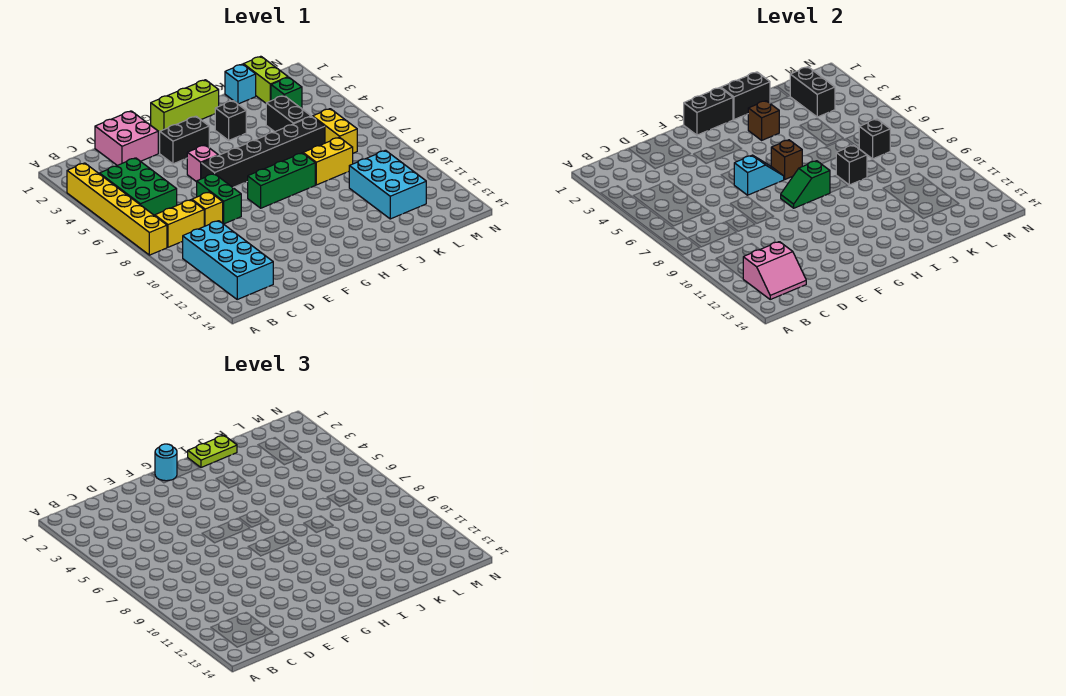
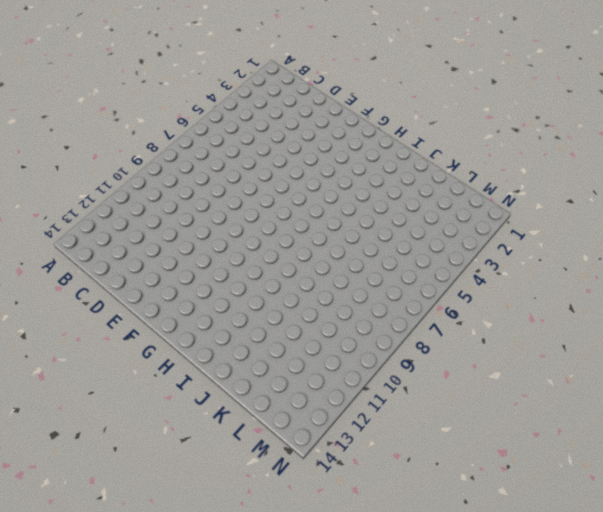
none -> yellow 1x6 brick [67,163,167,255]
none -> green 2x3 brick [99,158,177,216]
none -> yellow 1x2 brick [155,200,204,247]
none -> cyan 2x4 brick [182,221,273,299]

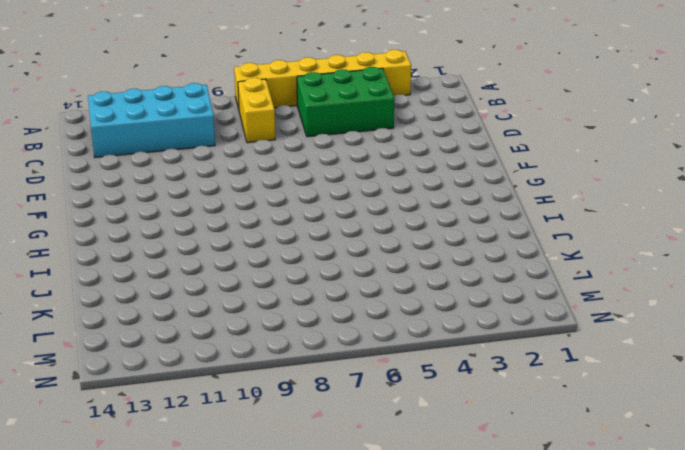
none -> pink 2x2 brick [95,111,158,165]
none -> yellow 1x1 brick [192,192,223,226]
none -> green 1x2 brick [197,174,241,224]
none -> black 1x2 brick [160,116,209,164]

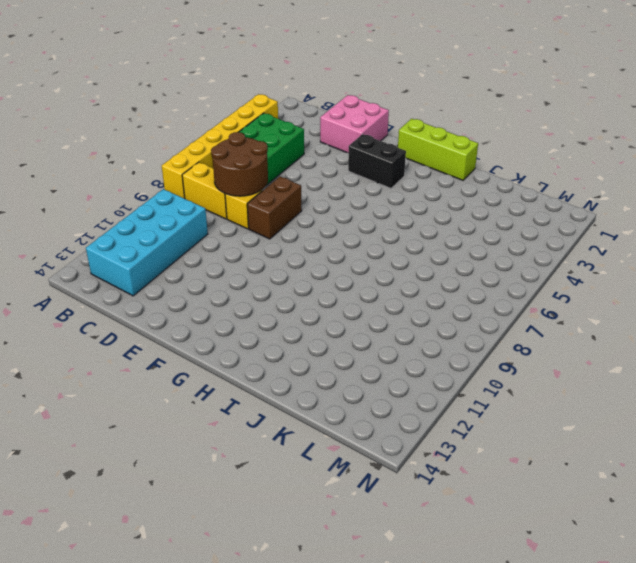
brown 2x2 round brick [211,132,268,196] -> none
brown 1x2 brick [247,177,302,239] -> green 1x2 brick [197,174,241,224]
none -> pink 1x1 brick [187,145,218,182]
none -> black 1x6 brick [201,116,325,187]
none -> green 1x3 brick [248,153,315,208]
none -> black 1x1 brick [215,101,246,140]

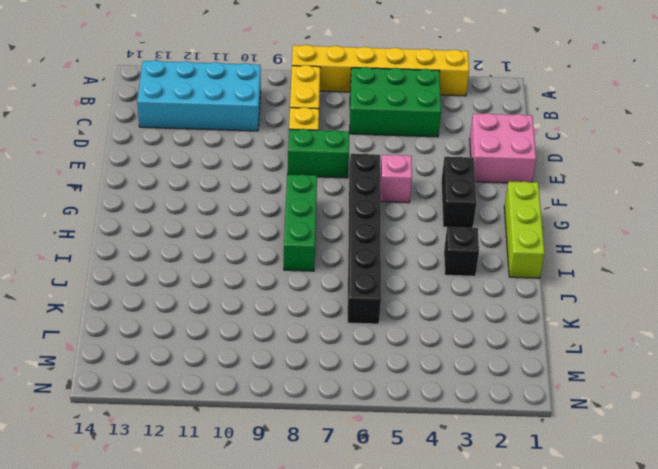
none -> yellow 1x2 brick [303,137,353,185]
none -> cyan 1x1 brick [225,64,256,104]
none -> black 1x2 brick [266,96,311,132]
none -> cyan 2x3 brick [349,150,426,219]

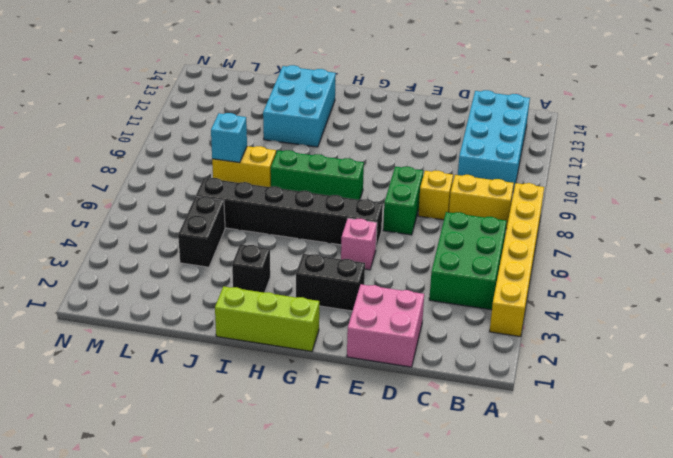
cyan 2x3 brick [263,65,336,147] -> cyan 2x3 brick moved to [349,150,426,219]
cyan 1x1 brick [211,113,247,163] -> cyan 1x1 brick moved to [225,64,256,104]
none -> lime 1x2 brick [243,56,288,103]
none -> green 1x1 brick [271,77,302,109]
none -> yellow 1x2 brick [313,109,357,153]
none -> pink 2x2 slope [743,242,806,299]

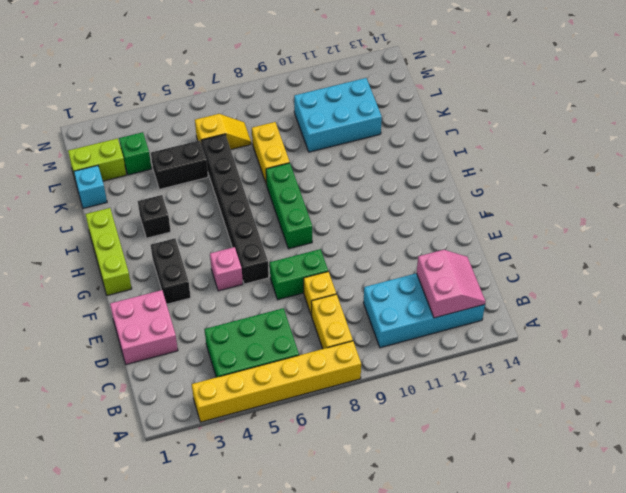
yellow 1x2 slope [195,114,251,149] -> yellow 1x2 brick [313,109,357,153]
none -> cyan 1x2 slope [734,155,784,195]
none -> black 1x2 brick [684,88,733,135]
none -> green 1x2 slope [781,161,830,208]
none -> brown 1x1 brick [771,140,802,180]

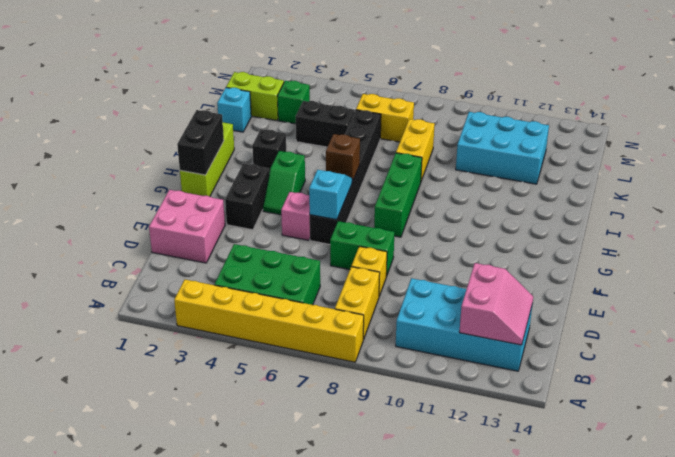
green 1x2 slope [263,151,305,215] -> green 1x2 slope moved to [781,161,830,208]
none -> black 1x2 brick [721,72,770,120]
none -> brown 1x1 brick [748,101,779,140]
none -> black 1x1 brick [836,145,867,185]
none -> black 1x2 brick [790,67,835,117]

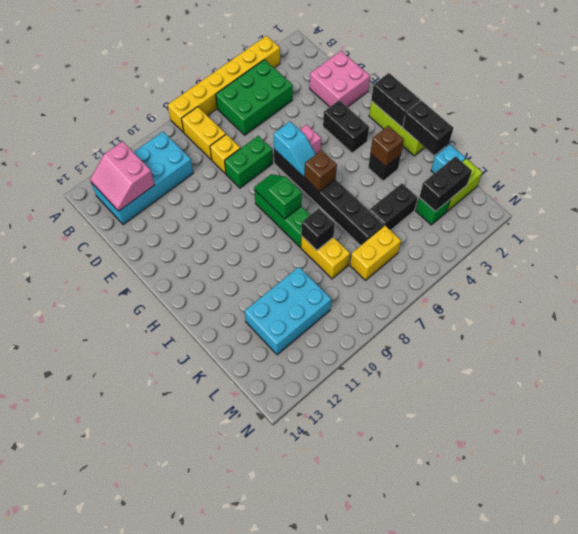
none -> black 1x1 brick [859,119,890,159]
none -> cyan 1x1 round brick [155,444,177,481]
none -> lime 1x2 plate [188,435,237,467]

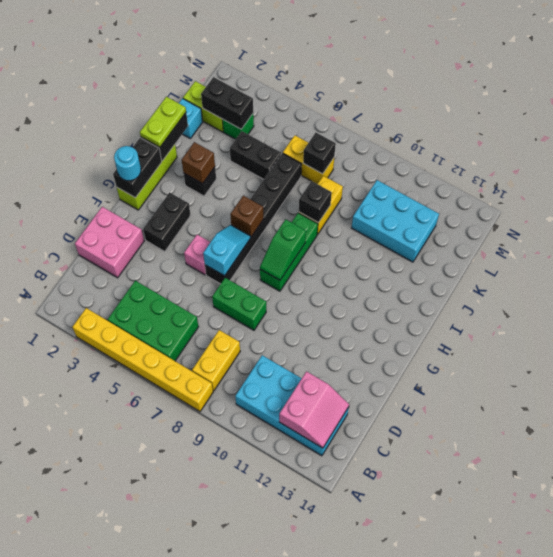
none -> yellow 1x1 brick [192,192,223,226]

